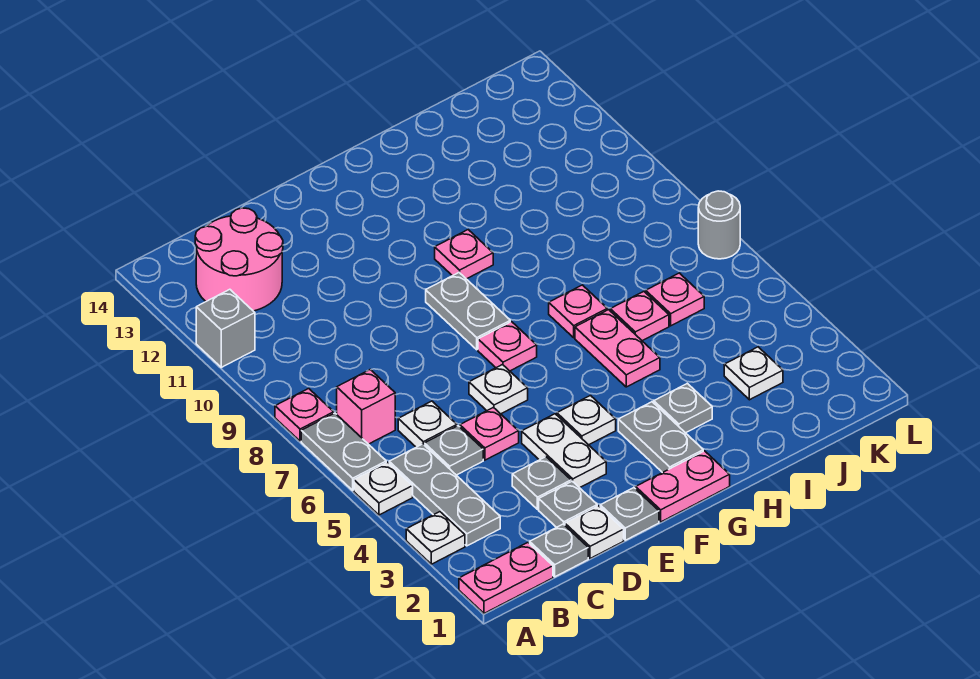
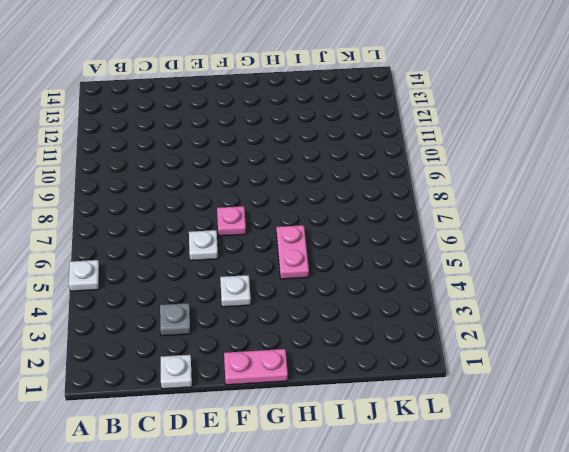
none -> pink 1x2 plate [459,543,553,613]
none -> white 1x1 plate [406,512,465,564]
none -> grey 1x2 plate [301,413,386,490]
none -> pink 1x1 plate [275,388,334,441]

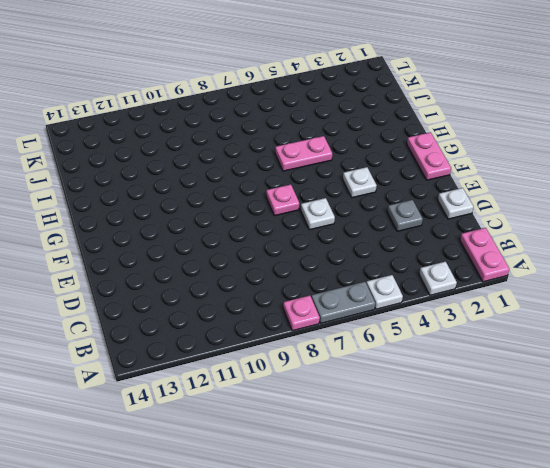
none -> grey 1x1 brick [196,289,255,367]
none -> grey 1x3 plate [389,444,500,546]
none -> pink 1x1 brick [337,370,395,444]
none -> pink 2x2 round brick [195,208,283,311]

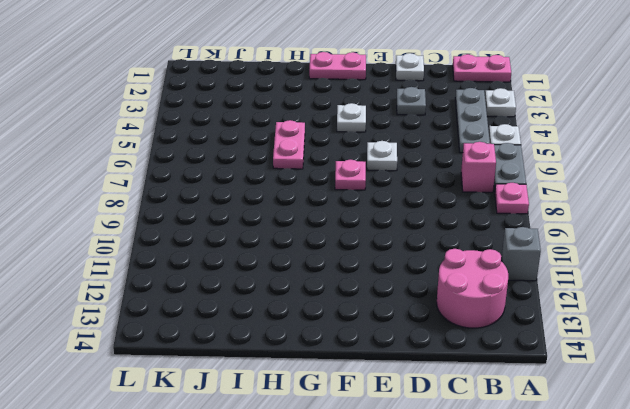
none -> grey 1x1 plate [530,524,588,577]
none -> grey 1x1 plate [425,426,483,475]
none -> white 1x1 plate [398,401,457,447]
none -> grey 1x1 plate [539,481,597,527]

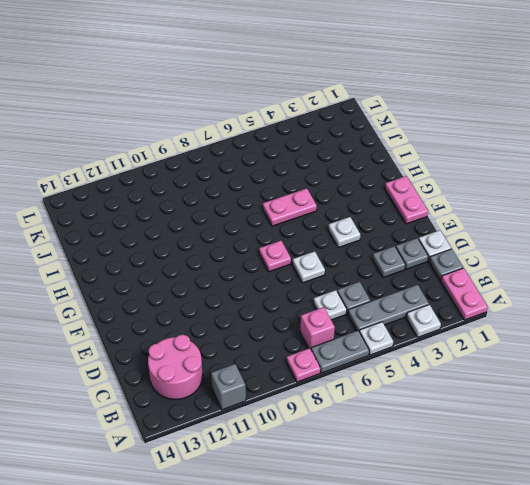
none -> pink 1x1 plate [460,407,519,460]
none -> grey 1x1 plate [600,488,659,540]
none -> white 1x2 plate [522,414,606,488]
none -> grey 1x2 plate [426,273,510,350]

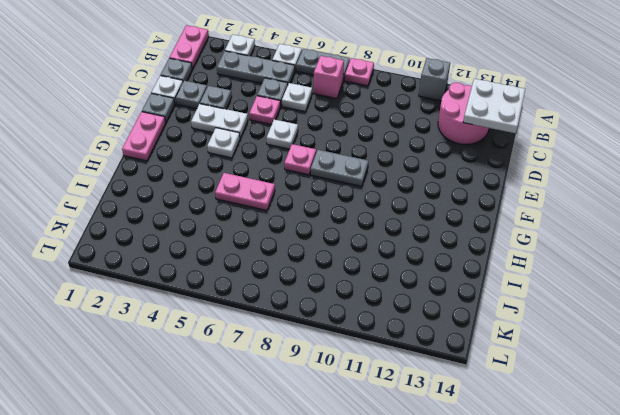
white 2x2 plate [463,79,525,133] -> none
none -> grey 1x2 plate [618,402,703,473]
none -> pink 1x1 plate [435,230,493,279]
none -> grey 1x1 plate [654,383,712,433]
none -> pink 1x1 plate [549,285,607,338]

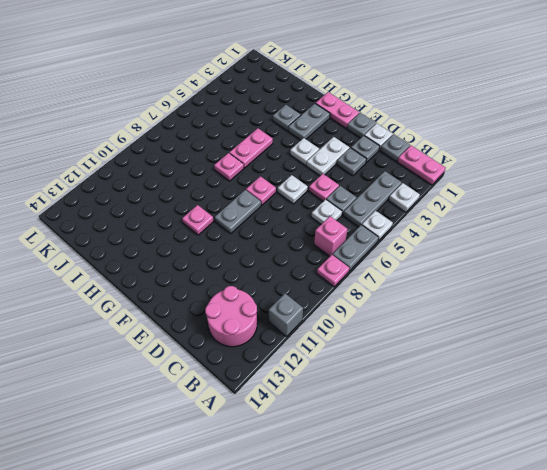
none -> pink 1x1 plate [610,291,669,341]
none -> white 1x1 plate [724,347,783,400]
none -> pink 1x1 plate [646,273,704,326]
none -> grey 1x1 round brick [698,191,740,259]

